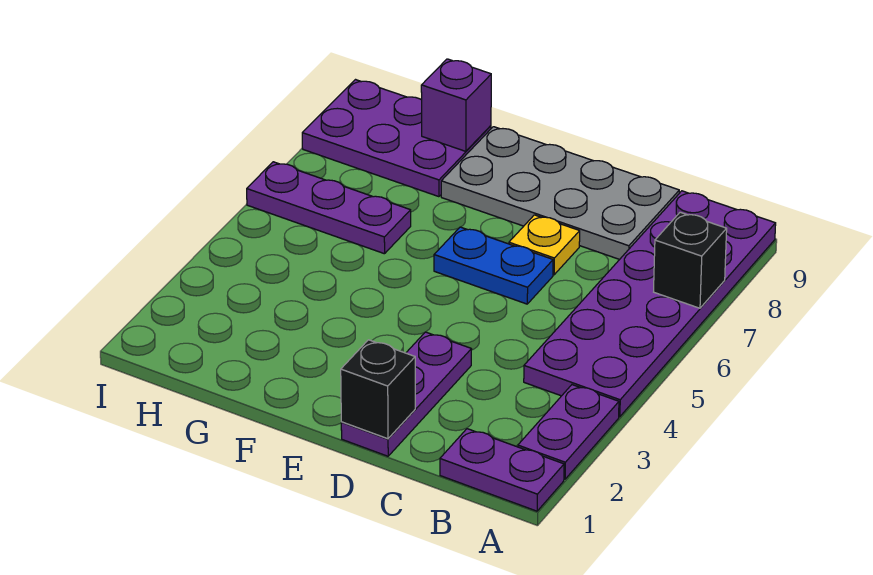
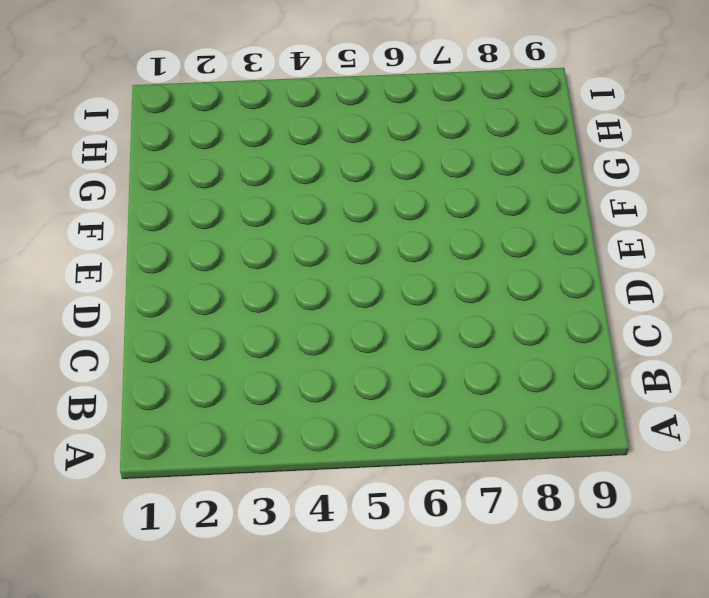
none -> purple 1x2 plate [440,429,564,511]
none -> purple 1x2 plate [518,385,619,479]
none -> purple 2x6 plate [524,191,776,417]

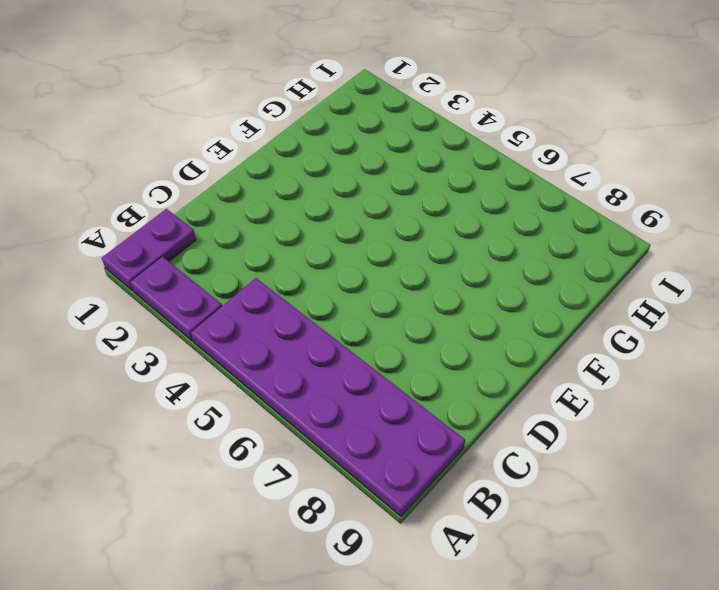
none -> grey 2x4 plate [441,127,679,259]
none -> purple 1x3 plate [341,332,472,456]
none -> blue 1x2 plate [434,227,553,304]

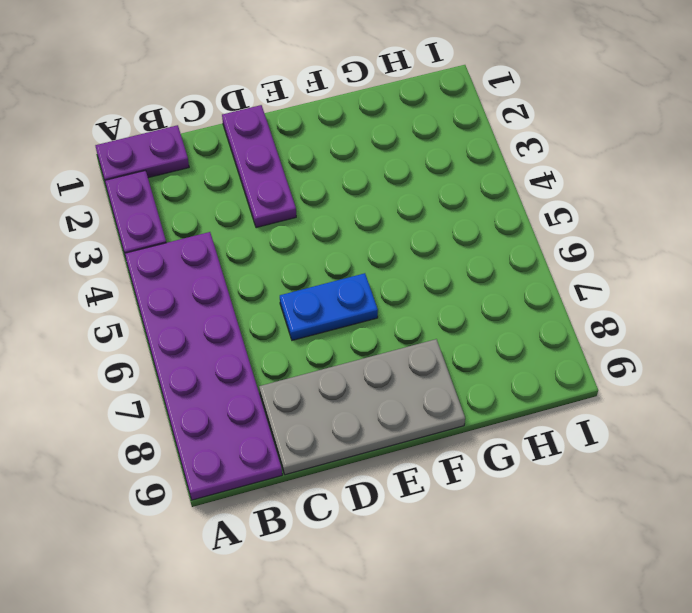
none -> yellow 1x1 plate [509,215,580,275]
none -> purple 1x3 plate [247,162,411,254]
none -> purple 2x3 plate [302,80,491,197]

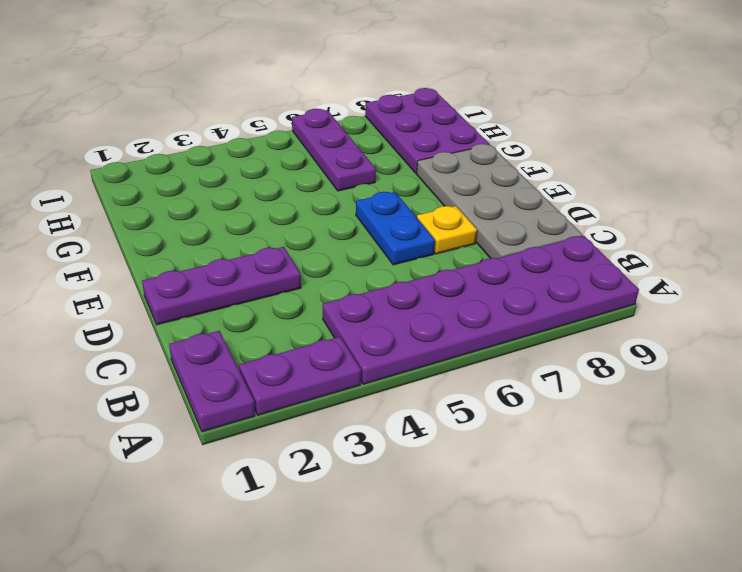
none -> black 1x1 brick [654,212,727,308]
none -> black 1x1 brick [341,340,415,439]
none -> purple 1x1 brick [421,59,491,151]

